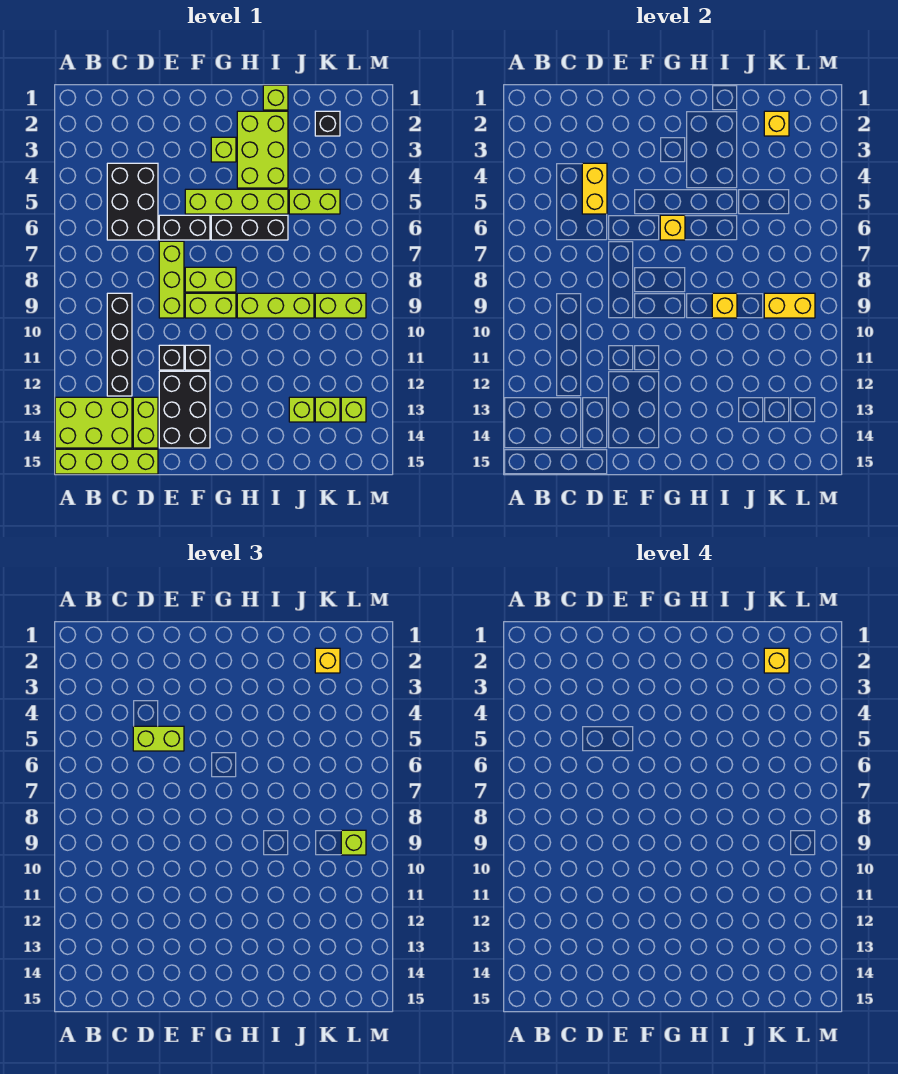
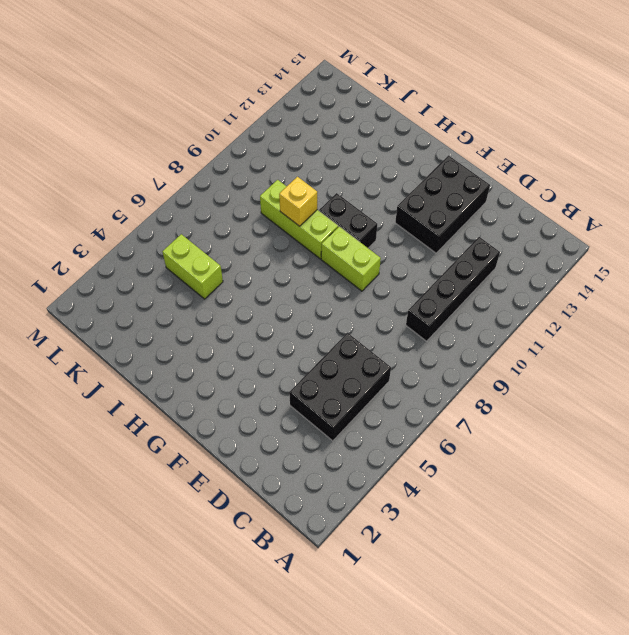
black 1x2 brick [319,193,377,248] -> black 1x2 brick moved to [159,215,210,240]
none -> lime 2x3 brick [55,397,132,448]
none -> lime 1x4 brick [55,449,158,474]
none -> lime 1x2 brick [133,397,158,448]
none -> lime 1x3 brick [159,241,184,318]

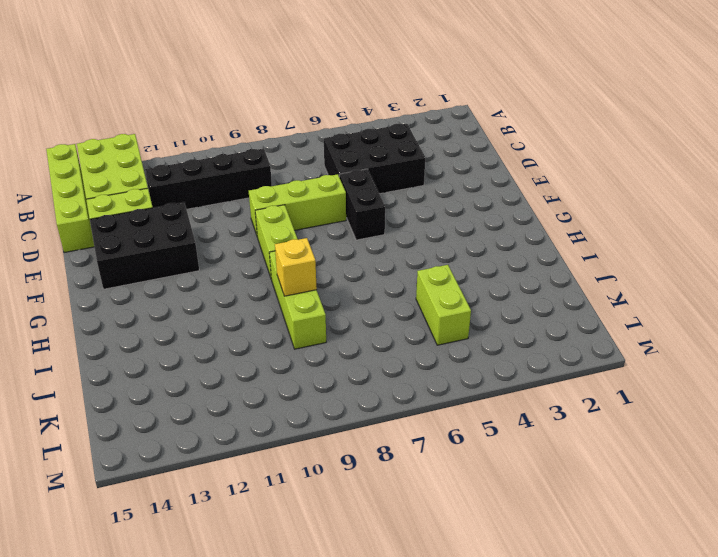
none -> black 1x1 brick [159,345,184,370]
none -> lime 1x4 brick [185,189,288,214]
none -> lime 1x2 brick [185,267,236,292]
none -> black 1x1 brick [185,345,210,370]

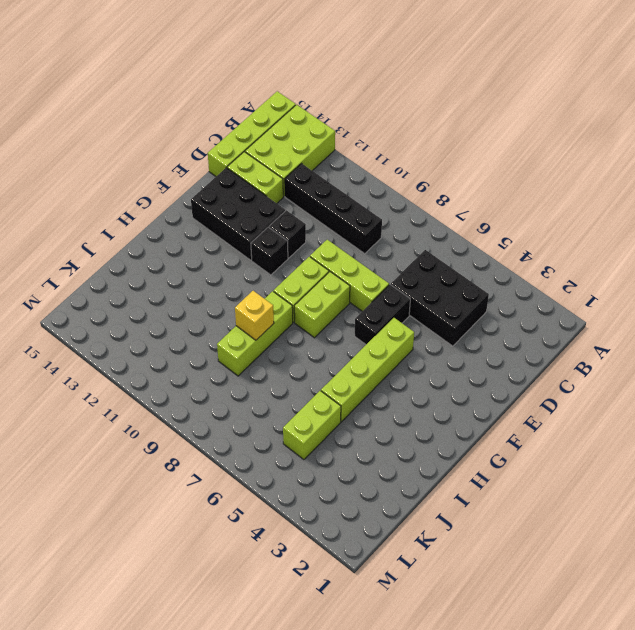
none -> lime 1x1 brick [211,137,236,162]
none -> black 1x3 brick [211,215,288,240]
none -> lime 2x3 brick [237,111,288,188]
none -> lime 1x1 brick [263,85,288,110]

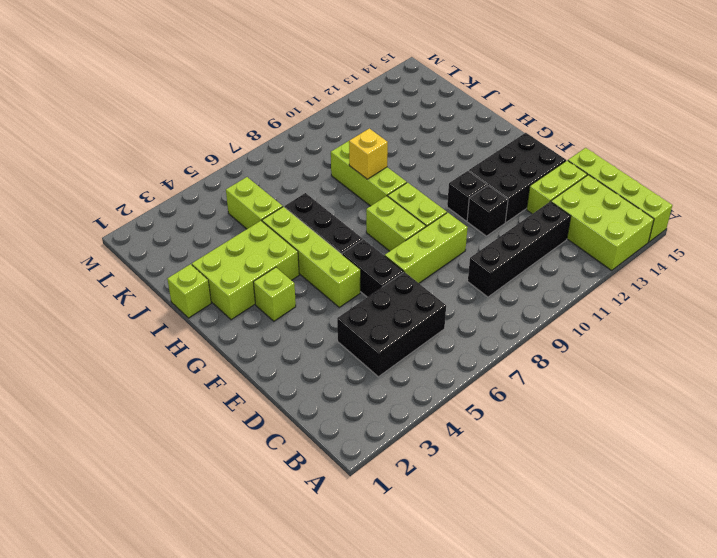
none -> lime 1x1 brick [289,397,314,422]
none -> black 1x1 brick [315,111,340,136]
none -> lime 1x2 brick [315,293,366,318]
none -> lime 1x1 brick [315,397,340,422]

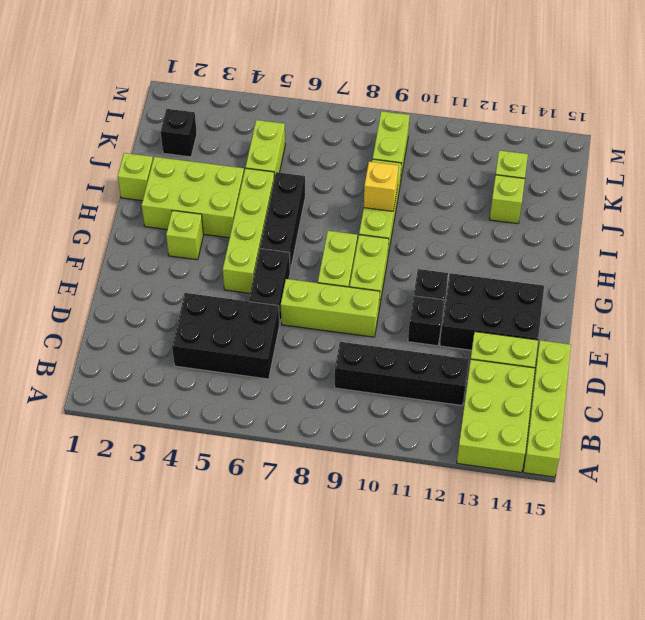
none -> lime 1x1 brick [341,397,366,422]
none -> yellow 1x2 brick [582,163,607,214]
none -> yellow 1x1 brick [660,215,685,240]
none -> yellow 1x1 brick [764,111,789,136]

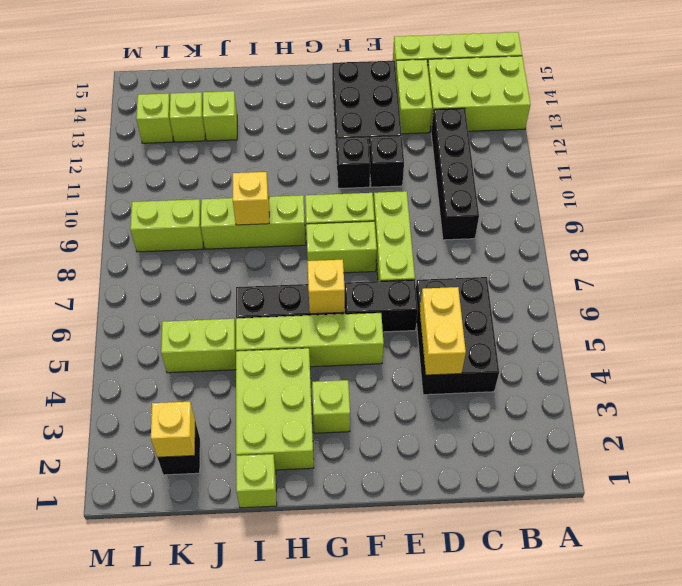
none -> yellow 1x2 brick [764,293,815,318]
none -> lime 1x2 brick [133,726,184,751]
none -> yellow 1x1 brick [315,648,340,673]
none -> lime 1x1 brick [341,830,366,855]

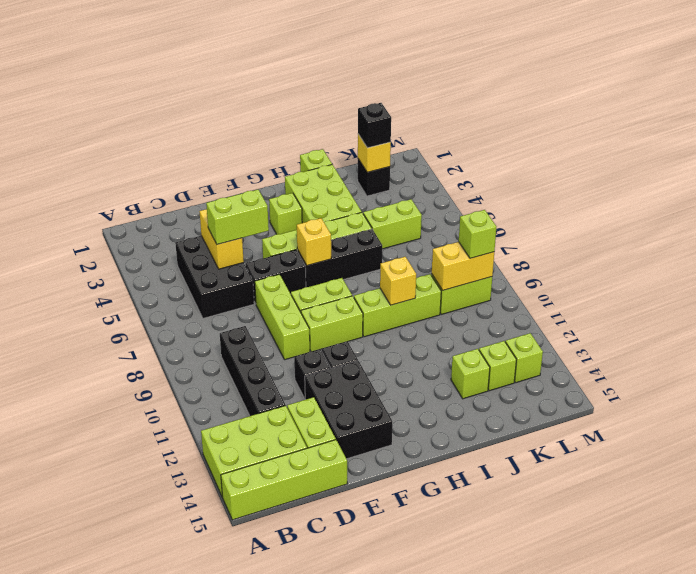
black 1x1 brick [358,103,391,148] -> yellow 1x1 brick [315,648,340,673]
none -> yellow 1x1 brick [764,648,789,673]

